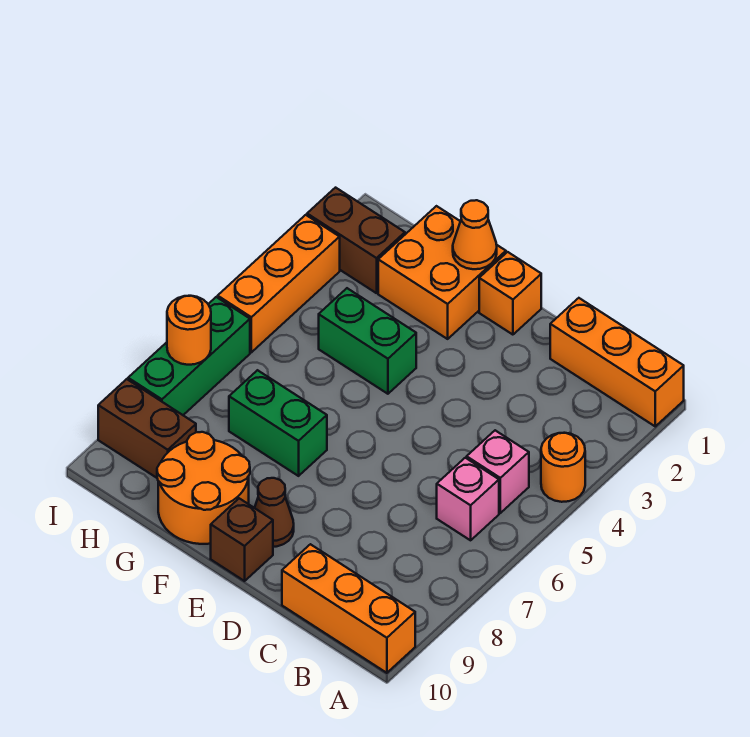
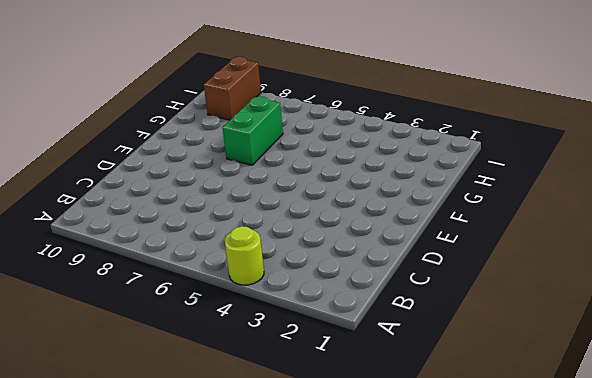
lime 1x1 round brick [225,226,264,285] -> orange 1x1 round brick [541,433,585,502]
none -> orange 1x3 brick [550,298,684,426]
none -> orange 1x3 brick [282,544,415,673]
none -> pink 1x1 brick [467,430,529,513]

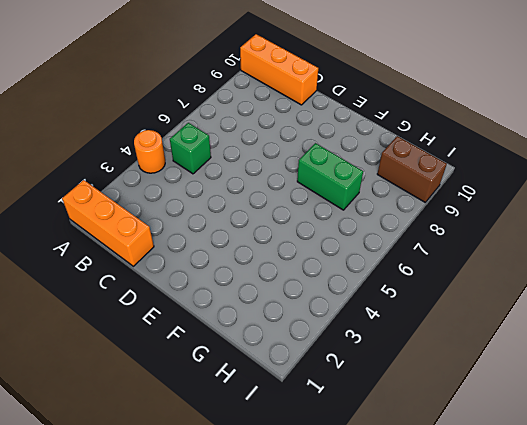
green 1x1 brick [170,123,211,174] -> pink 1x1 brick [467,430,529,513]
none -> pink 1x1 brick [437,458,499,540]
none -> orange 1x1 brick [479,252,541,335]
none -> brown 1x1 cone [255,478,294,547]

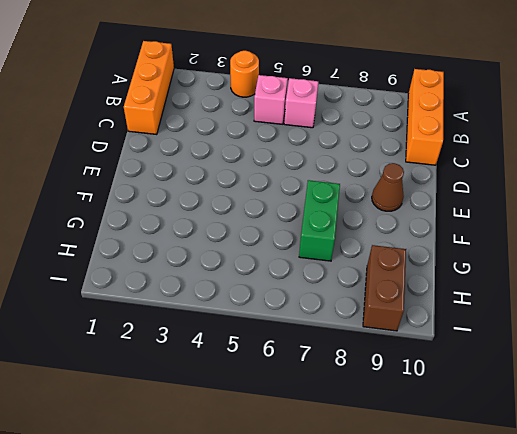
none -> orange 1x1 brick [479,252,541,335]
none -> brown 1x1 brick [211,498,273,581]
none -> orange 2x2 brick [378,206,506,339]

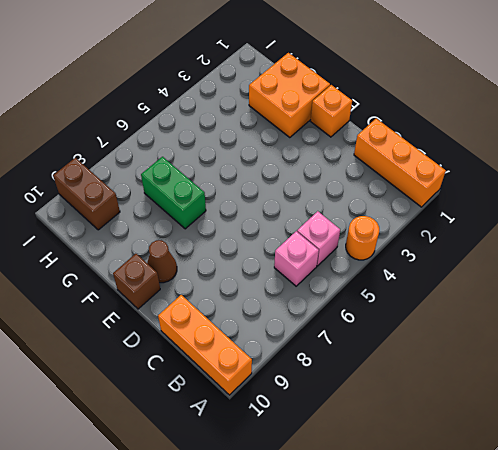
none -> green 1x2 brick [319,288,416,394]
none -> orange 2x2 round brick [157,432,250,544]
none -> brown 1x2 brick [307,188,405,293]

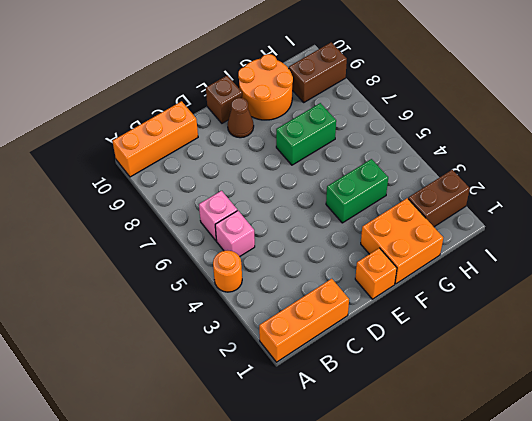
none -> orange 1x3 brick [218,215,340,352]
none -> green 1x3 brick [128,297,250,415]
none -> orange 1x1 cone [453,200,497,269]

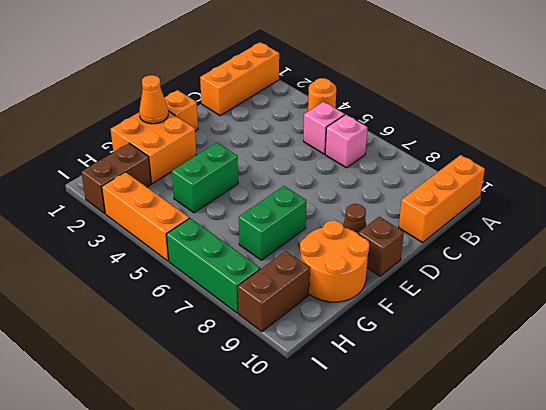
none -> orange 1x1 round brick [167,296,211,365]

